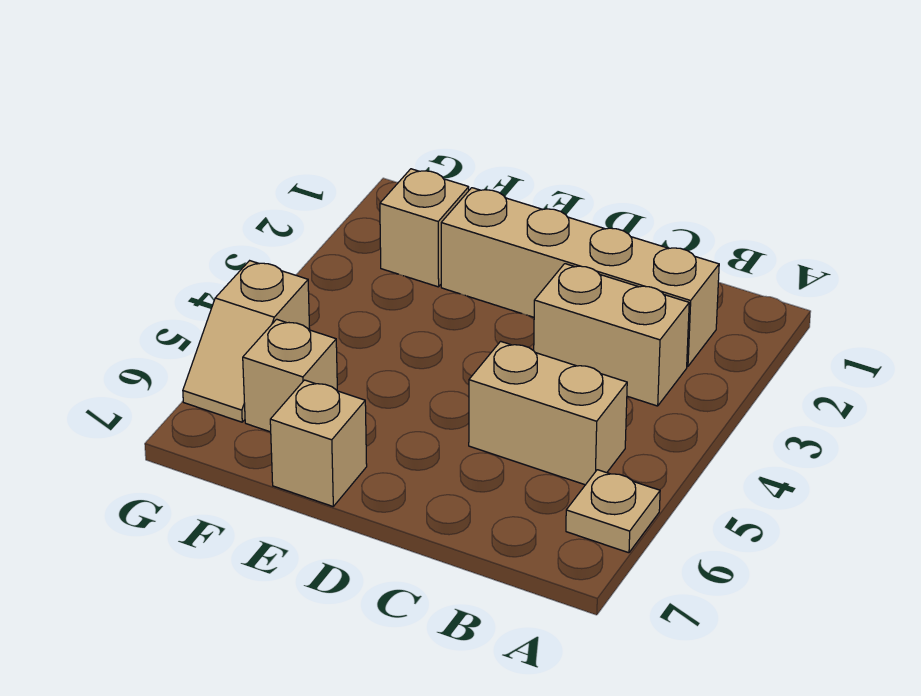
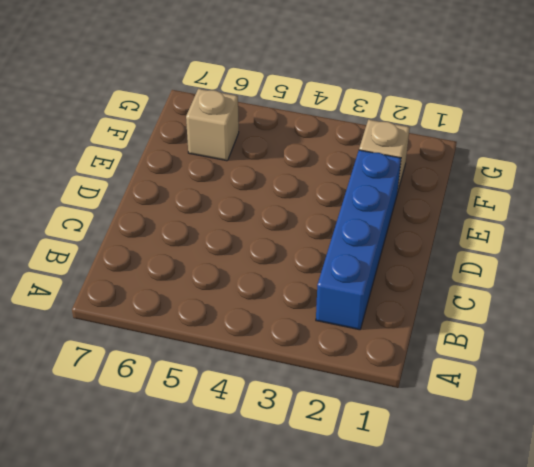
blue 1x4 brick [316,150,401,330] -> tan 1x4 brick [441,188,719,366]
none -> tan 1x1 plate [566,470,660,553]
none -> tan 1x2 brick [534,264,689,406]

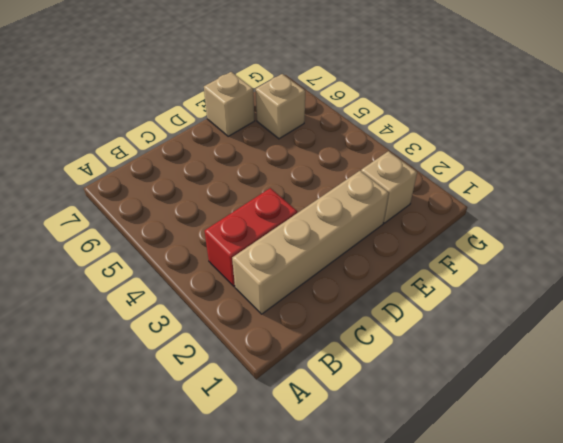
red 1x2 brick [205,188,297,286] -> tan 1x2 brick [534,264,689,406]
none -> tan 1x1 plate [566,470,660,553]
none -> tan 1x2 brick [469,341,627,485]

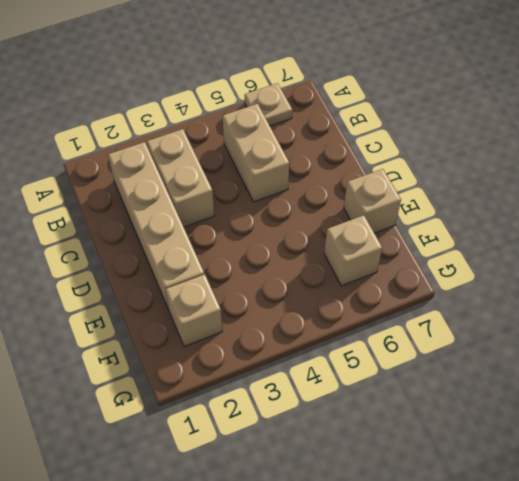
none -> tan 1x2 slope [183,261,310,422]

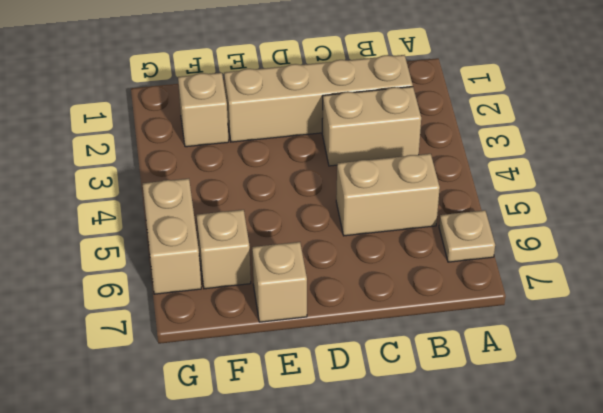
tan 1x2 brick [143,179,201,294] -> tan 1x2 slope [183,261,310,422]

